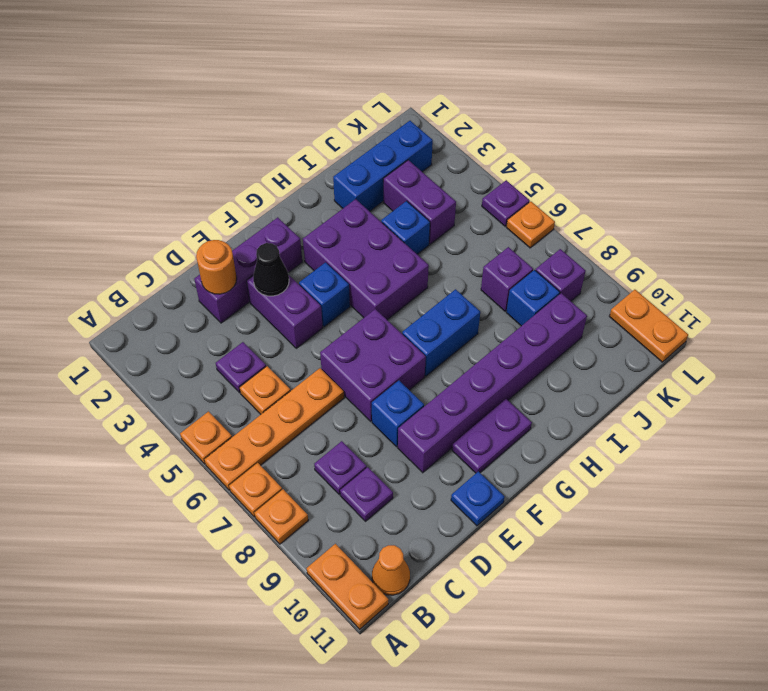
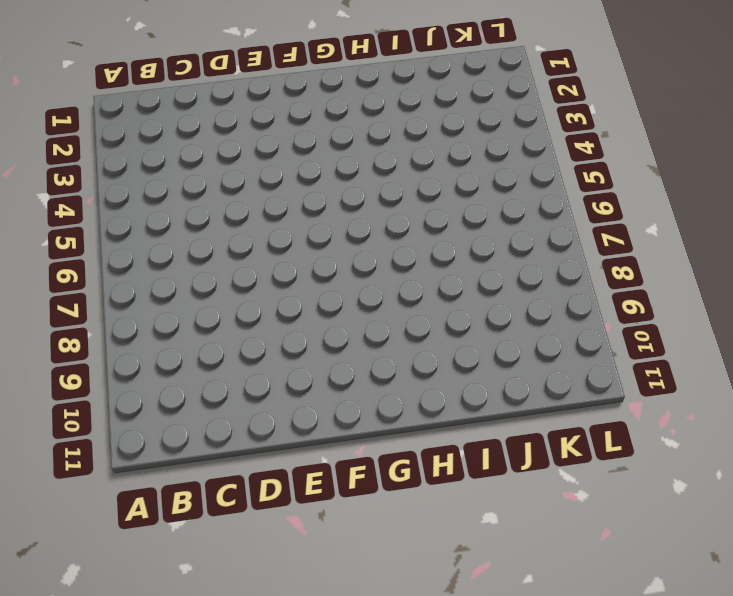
none -> orange 1x1 plate [180,412,232,464]
none -> orange 1x4 plate [204,368,344,490]
none -> orange 1x1 plate [229,463,282,517]
none -> orange 1x1 plate [254,489,308,544]

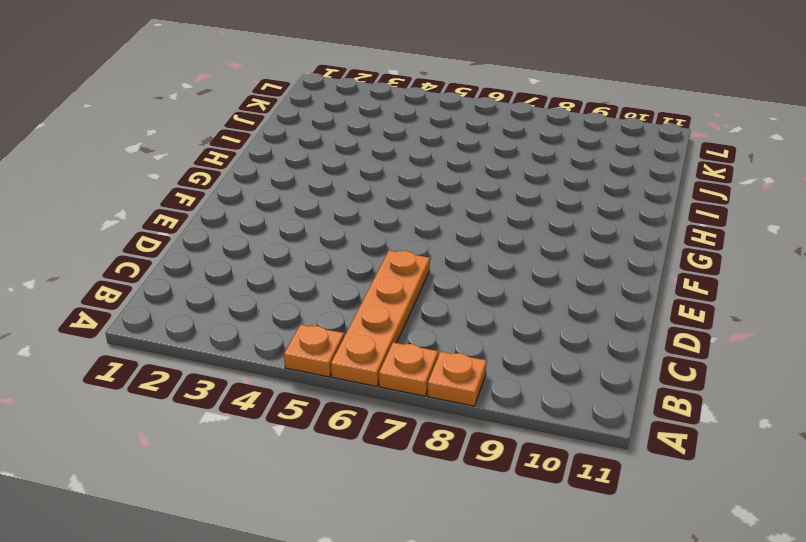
none -> orange 1x2 plate [307,544,389,629]
none -> orange 1x1 cone [372,545,410,595]
none -> purple 1x1 plate [216,342,266,393]
none -> orange 1x1 plate [240,366,290,414]

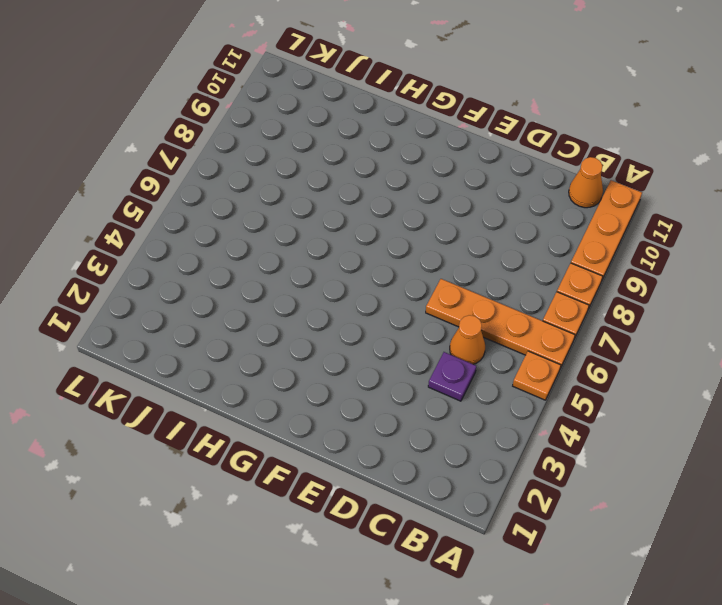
orange 1x3 plate [571,180,642,279] -> orange 1x2 plate [307,544,389,629]
orange 1x1 cone [450,315,485,364] -> orange 1x1 plate [240,366,290,414]
none -> purple 1x1 plate [314,441,367,494]
none -> purple 1x1 plate [340,467,393,521]
none -> purple 1x3 brick [194,217,302,323]
none -> purple 1x2 brick [247,275,323,348]

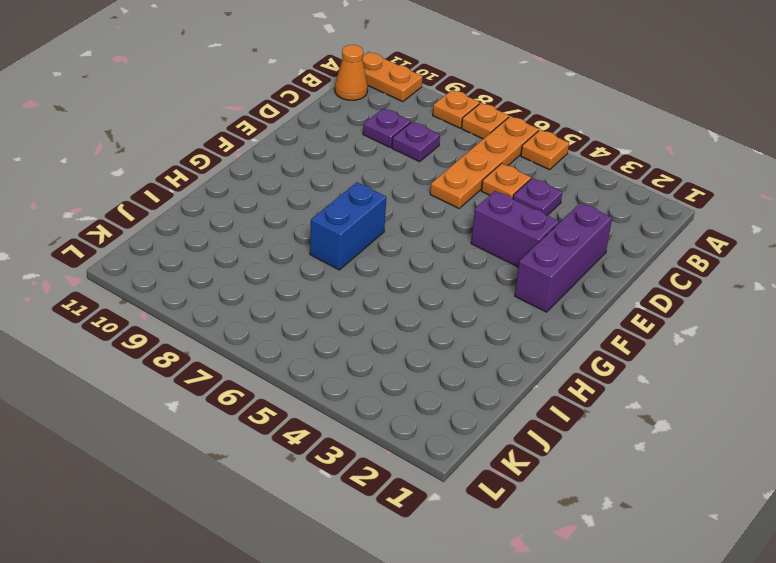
none -> purple 2x2 brick [320,309,426,421]
none -> blue 1x1 brick [372,381,424,447]
none -> purple 1x6 brick [398,293,587,473]
none -> blue 1x1 plate [451,471,505,526]

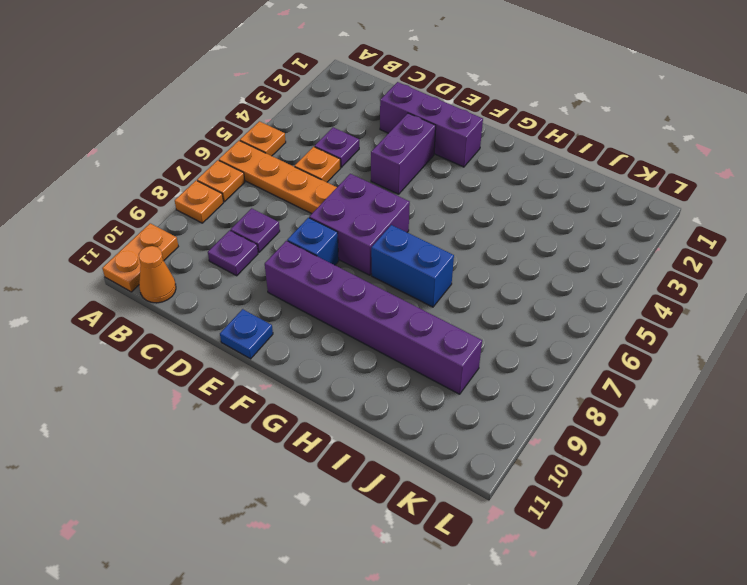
none -> blue 1x1 brick [299,262,350,327]
none -> purple 1x2 plate [452,399,532,473]
none -> purple 2x3 brick [303,199,429,320]
none -> blue 1x3 brick [333,121,433,211]

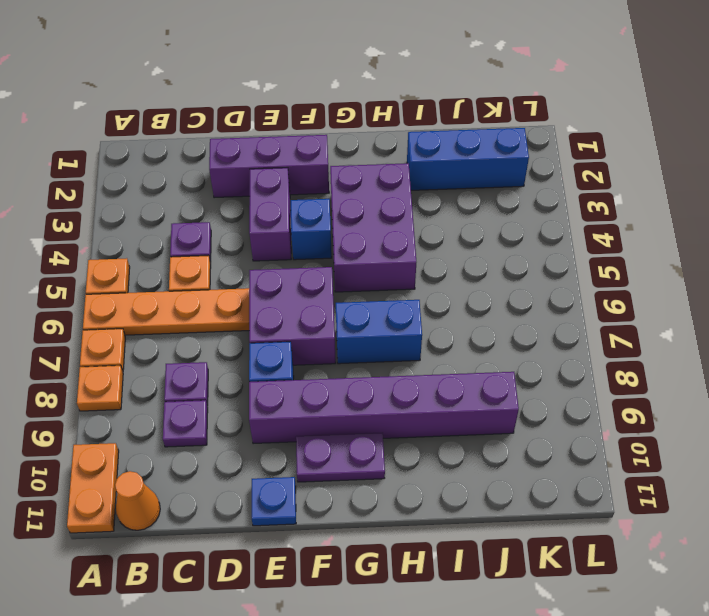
none -> blue 1x1 brick [381,201,430,254]
none -> purple 1x2 brick [383,160,456,244]
none -> purple 1x1 brick [481,247,533,311]
none -> blue 1x1 brick [506,270,560,326]

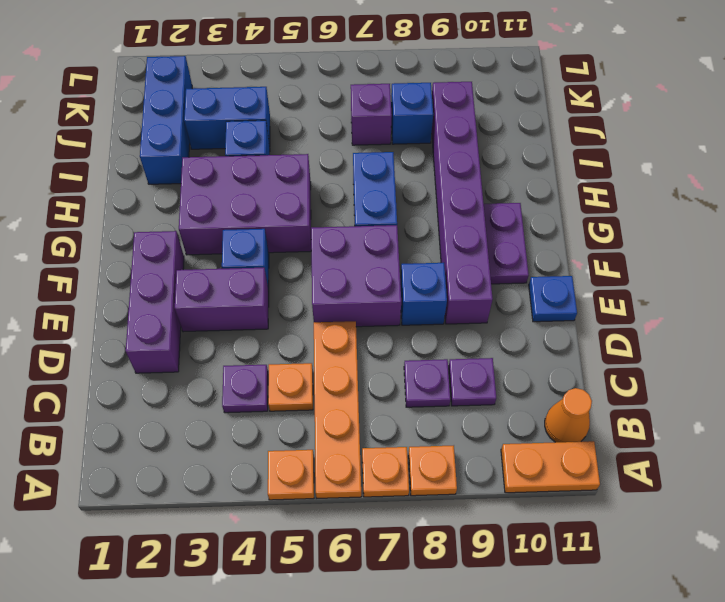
blue 1x2 brick [184,87,270,149] -> purple 1x2 brick [383,160,456,244]
none -> purple 1x1 brick [535,249,586,301]
none -> purple 1x1 plate [482,180,530,226]
none -> orange 1x1 plate [506,202,555,248]
none -> orange 1x2 plate [609,290,688,362]

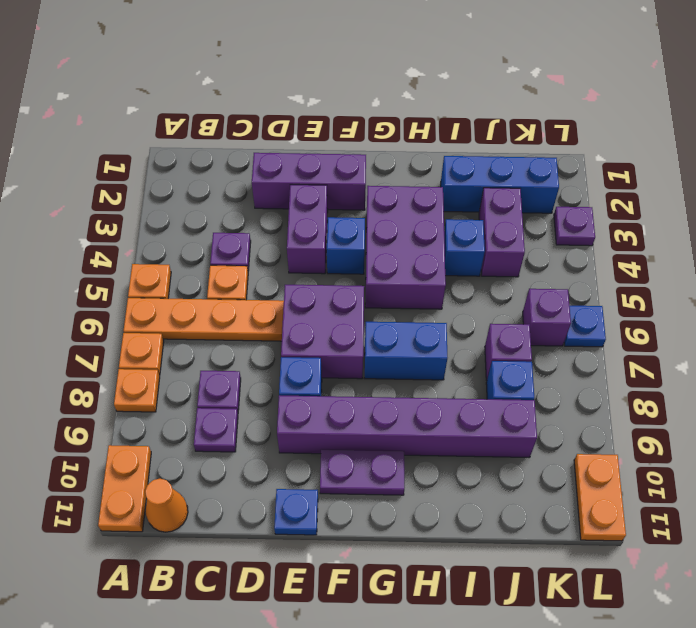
purple 1x1 brick [523,289,571,346] -> purple 1x1 brick moved to [535,249,586,301]
purple 1x1 plate [554,207,595,246] -> purple 1x1 plate moved to [482,180,530,226]
blue 1x1 plate [564,306,606,347] -> orange 1x1 plate [506,202,555,248]
none -> orange 1x1 round brick [196,240,237,294]
none -> black 1x1 cone [253,243,289,296]

